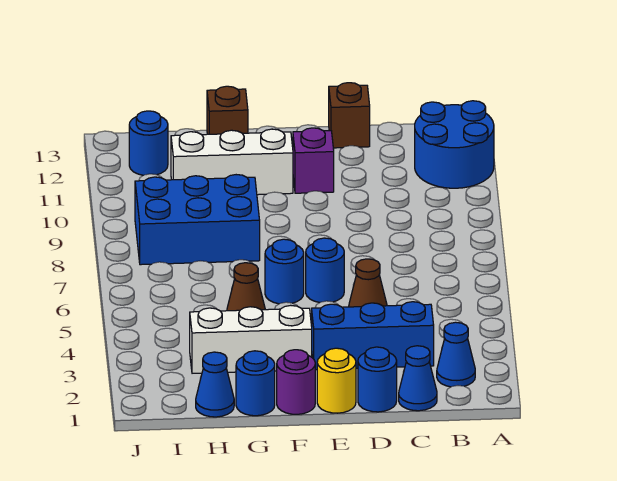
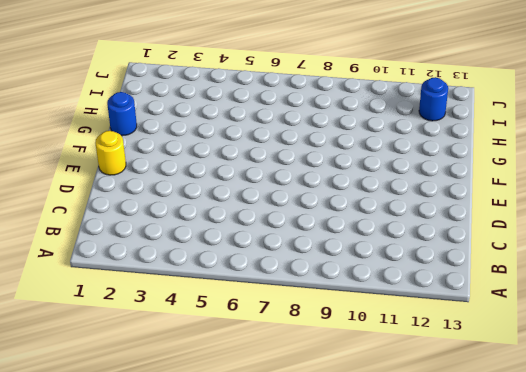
none -> blue 2x2 round brick [415,101,494,188]
none -> blue 1x1 cone [437,322,475,387]
none -> blue 1x1 cone [399,346,437,411]

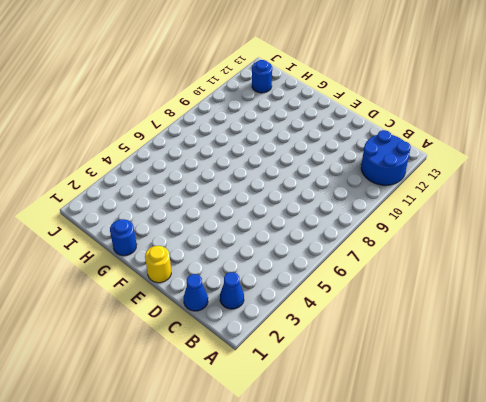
none -> blue 1x3 brick [312,302,434,370]
none -> blue 1x1 round brick [358,347,397,412]
none -> brown 1x1 cone [349,259,387,307]

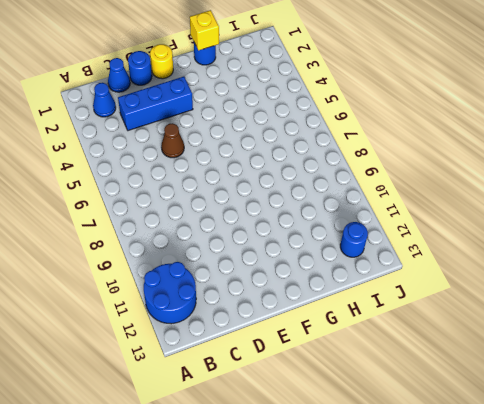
yellow 1x1 brick [190,10,219,51] -> none
none -> brown 1x1 brick [329,83,370,148]
none -> blue 1x1 round brick [306,238,344,303]
none -> purple 1x1 brick [293,128,334,193]

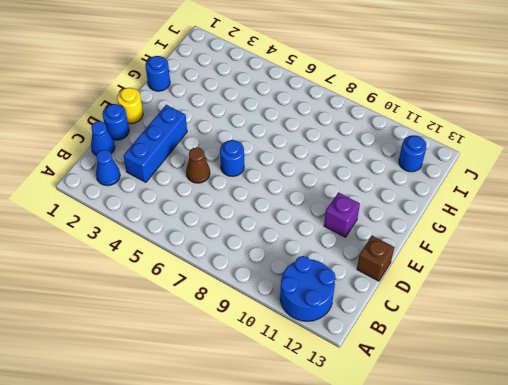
none -> purple 1x1 round brick [277,350,315,414]
none -> white 1x3 brick [190,305,312,373]
none -> blue 1x1 round brick [265,239,304,304]

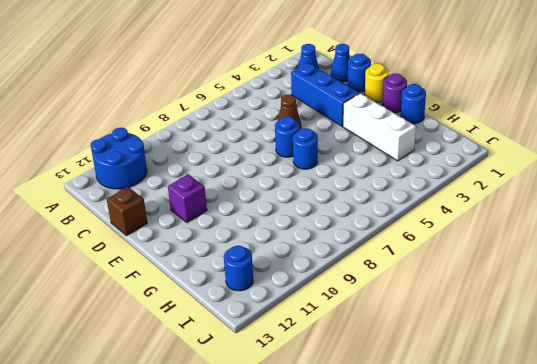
none -> white 1x3 brick [171,129,293,195]
none -> brown 1x1 cone [227,263,265,311]
none -> blue 2x3 brick [135,175,260,265]

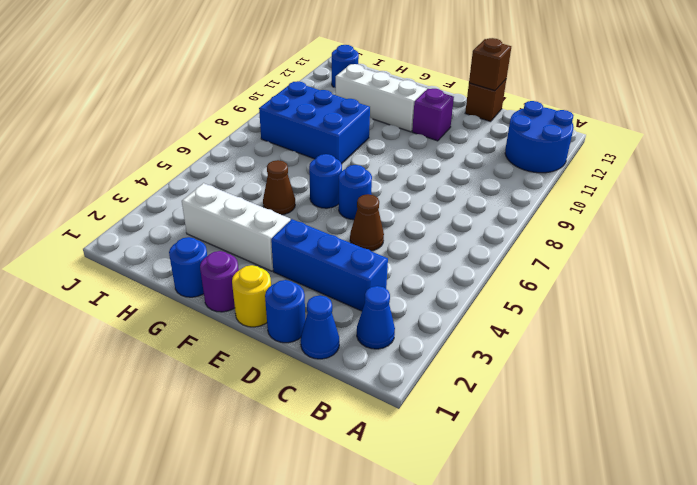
brown 1x1 brick [469,38,511,91] -> brown 1x1 brick moved to [207,86,248,134]
none -> blue 1x1 cone [196,352,234,417]

